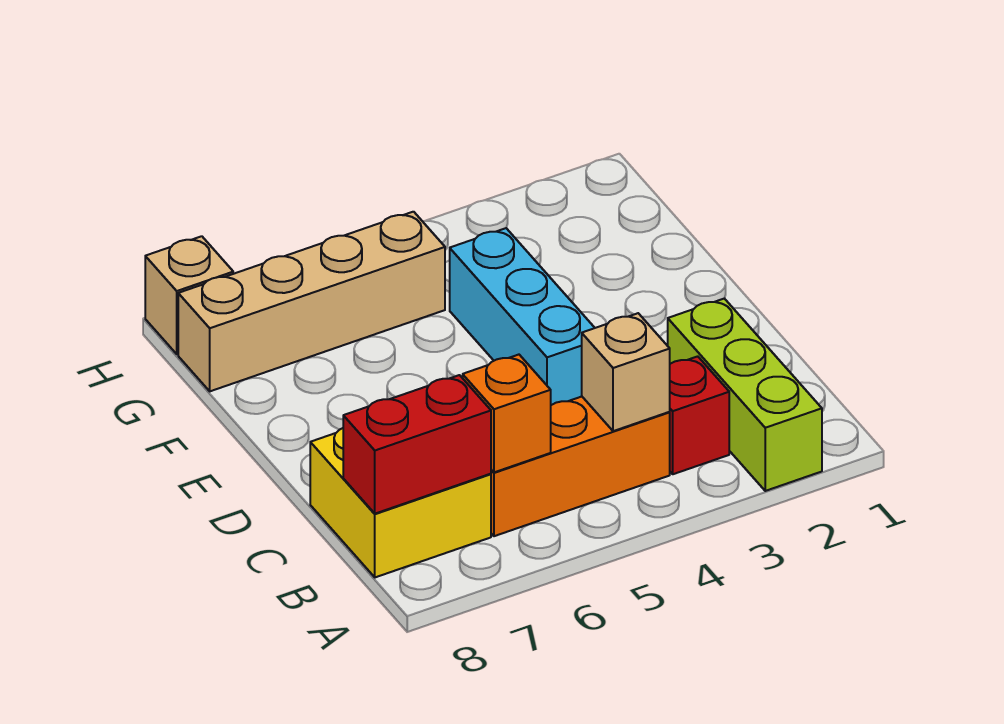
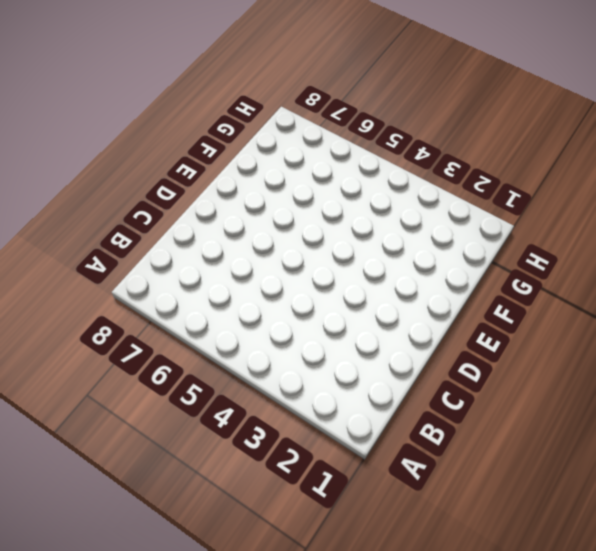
none -> lime 1x3 brick [668,298,822,491]
none -> red 1x1 brick [670,356,729,474]

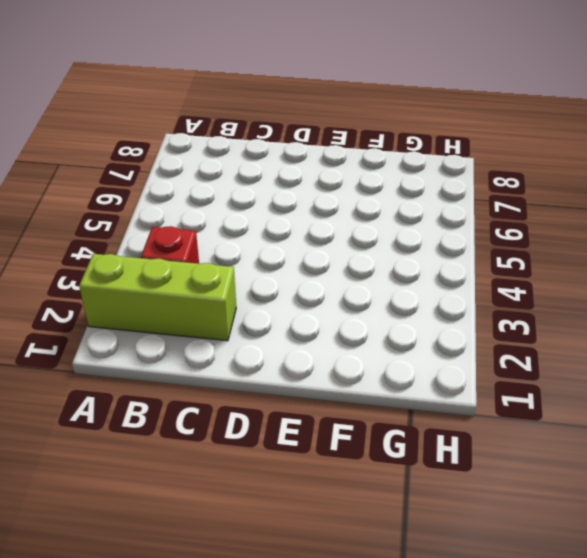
none -> orange 1x3 brick [491,397,670,536]
none -> yellow 2x2 brick [310,428,491,577]

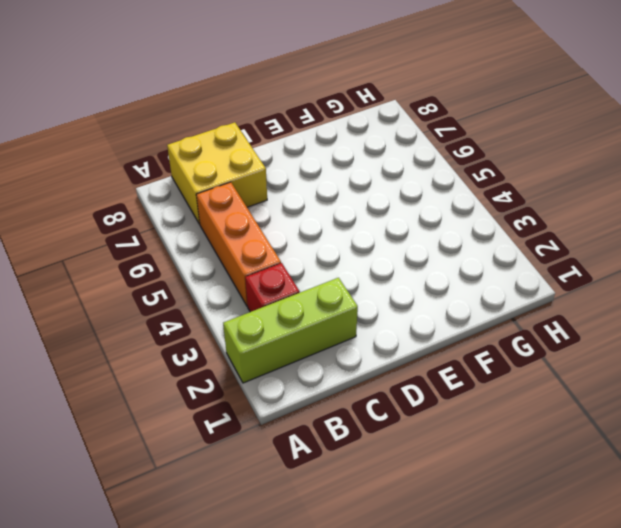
none -> cyan 1x3 brick [450,228,595,405]
none -> tan 1x4 brick [178,212,445,391]

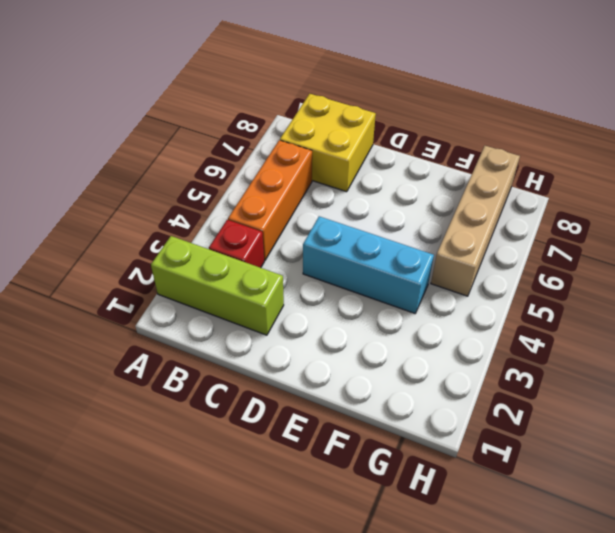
none -> tan 1x1 brick [145,236,233,354]
none -> tan 1x1 brick [582,313,670,431]

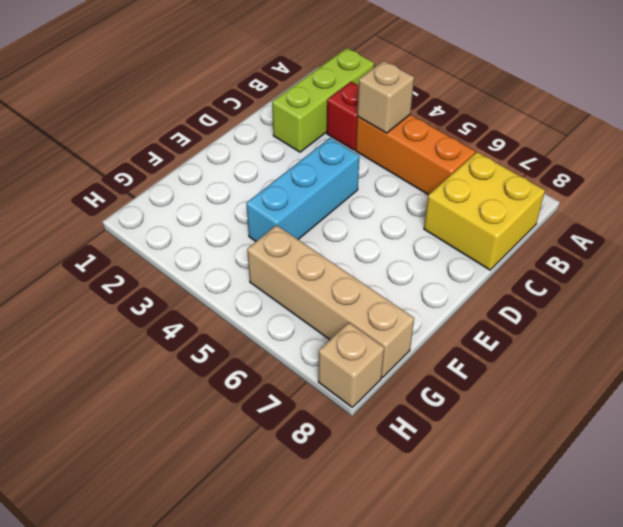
none -> orange 1x1 brick [463,355,551,472]
none -> red 1x2 brick [343,375,491,514]

